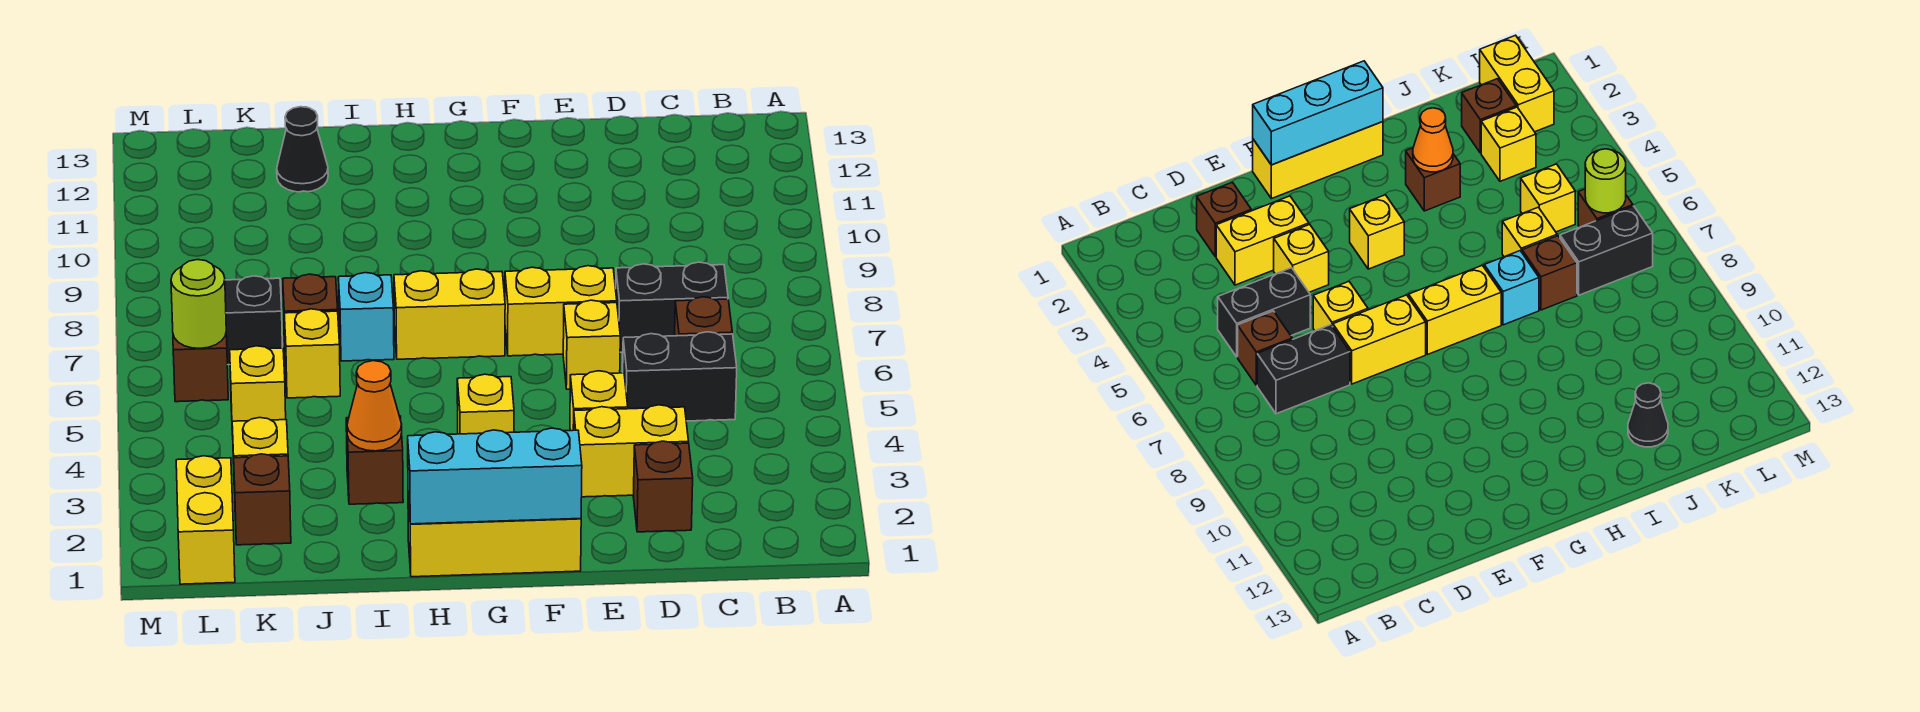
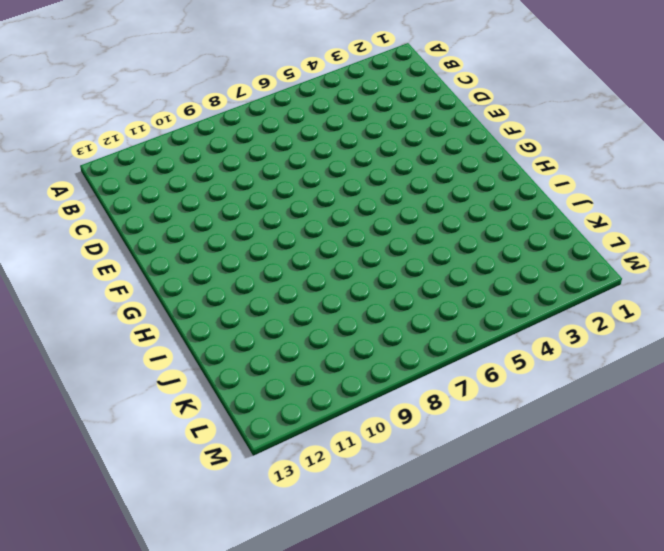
none -> black 1x2 brick [623,332,737,421]
none -> brown 1x1 brick [675,297,732,336]
none -> black 1x2 brick [616,262,728,352]

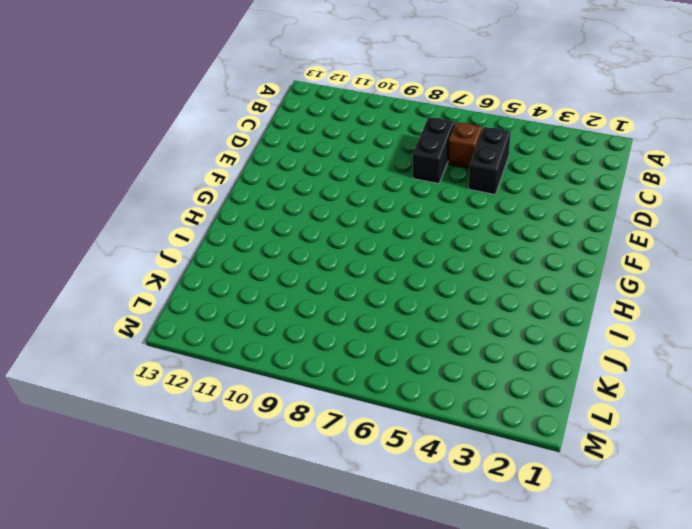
none -> brown 1x1 brick [633,441,693,532]
none -> yellow 1x2 brick [574,405,689,497]
none -> yellow 1x1 brick [570,371,628,431]

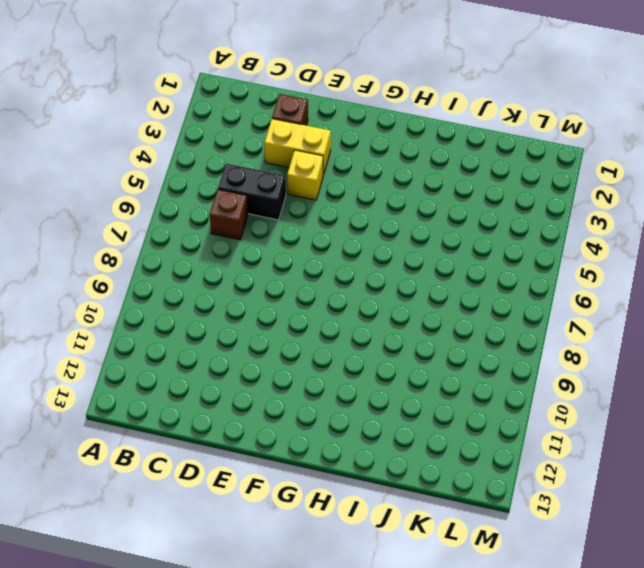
none -> black 1x2 brick [616,262,728,352]
none -> yellow 1x1 brick [563,300,620,389]
none -> yellow 1x2 brick [505,266,617,356]

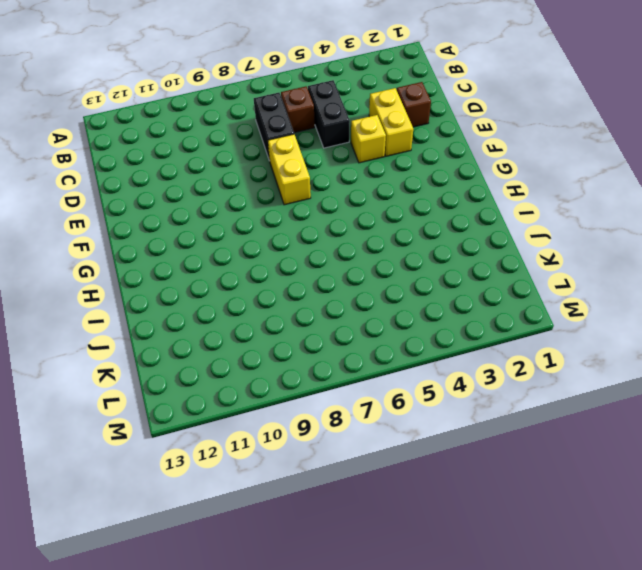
none -> yellow 1x1 brick [563,300,620,389]
none -> yellow 1x3 brick [408,496,581,577]
none -> yellow 1x1 brick [457,374,514,434]

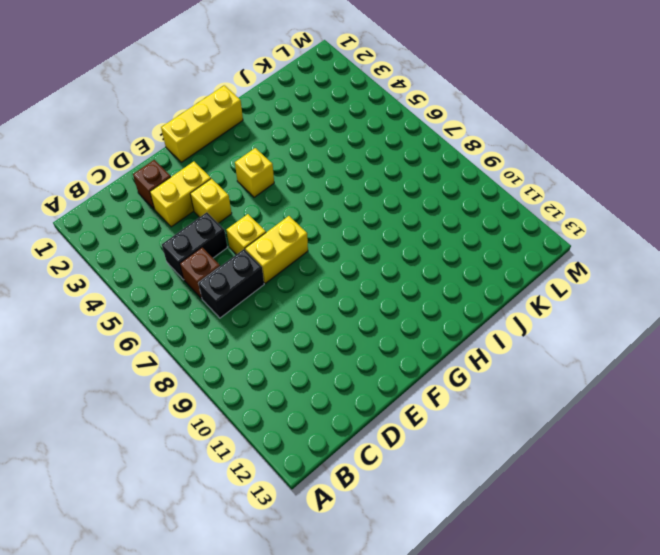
none -> yellow 1x2 brick [394,269,505,359]
none -> brown 1x1 brick [346,416,403,504]
none -> cyan 1x1 brick [338,273,394,361]

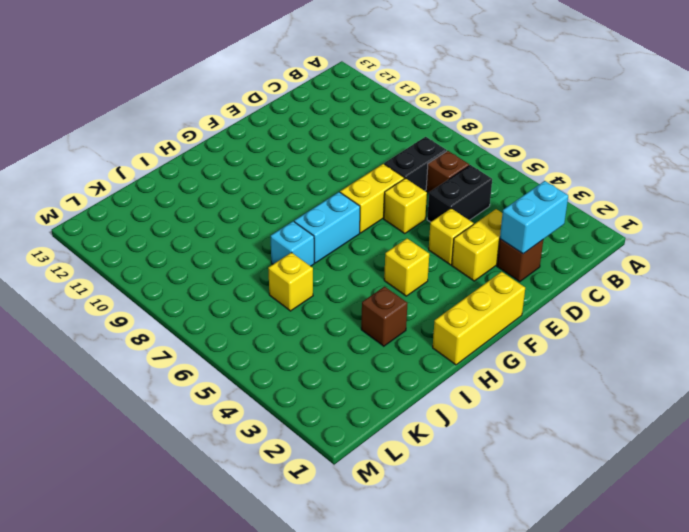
cyan 1x2 brick [500,181,568,254] -> none
cyan 1x2 brick [294,192,360,263] -> yellow 1x2 brick [394,269,505,359]
none -> brown 1x1 brick [283,274,338,342]
none -> black 1x1 cone [277,107,328,192]
none -> brown 1x1 brick [234,454,291,545]

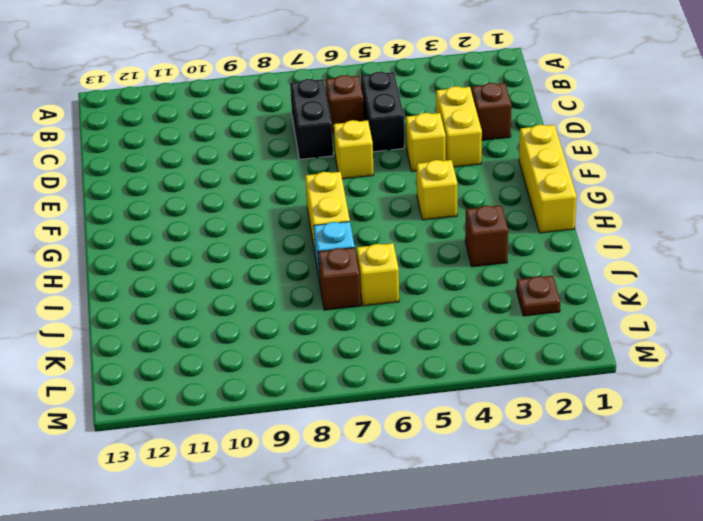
brown 1x1 plate [516,276,560,316] -> brown 1x1 brick [234,454,291,545]
none -> yellow 1x2 brick [505,266,617,356]
none -> black 1x1 cone [277,107,328,192]
none -> yellow 1x1 brick [232,418,288,493]

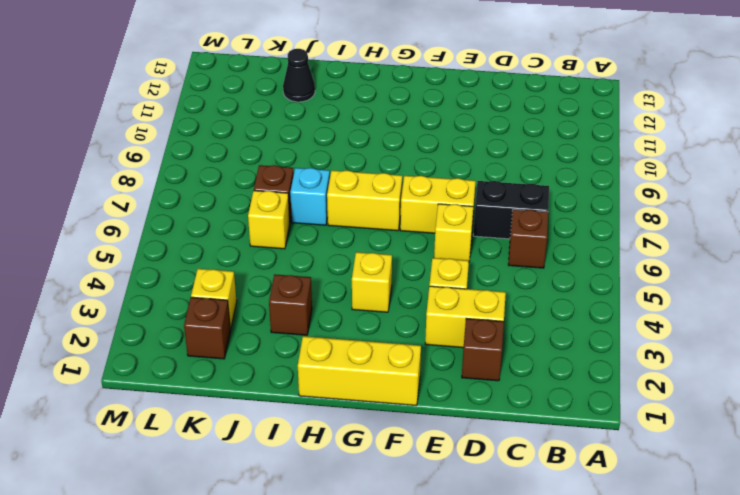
none -> black 1x2 brick [623,332,737,421]
none -> yellow 1x1 brick [230,346,286,435]
none -> black 1x2 brick [225,276,282,365]

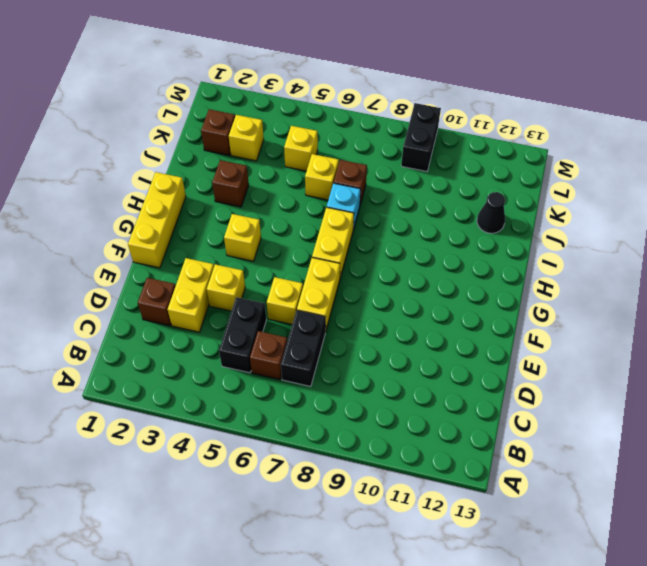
black 1x2 brick [401,103,441,171] -> black 1x2 brick moved to [225,276,282,365]
none -> yellow 1x2 brick [176,456,235,584]
none -> brown 1x1 brick [173,335,228,402]
none -> cyan 1x3 brick [408,428,582,524]

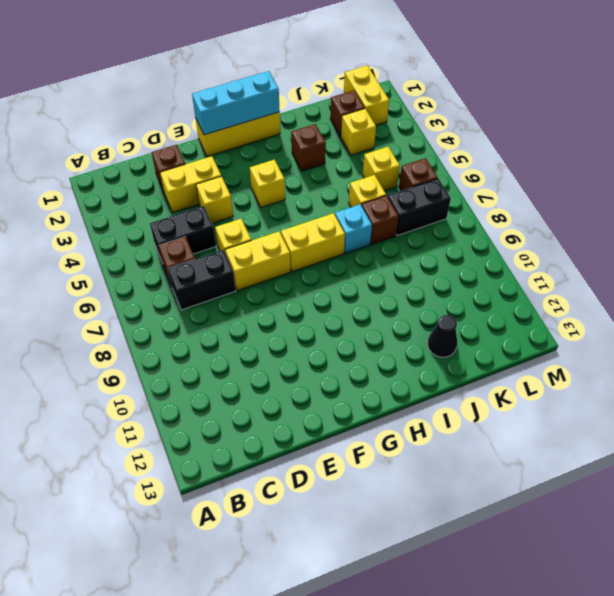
none -> orange 1x1 cone [347,361,402,451]
none -> lime 1x1 round brick [171,260,226,348]

